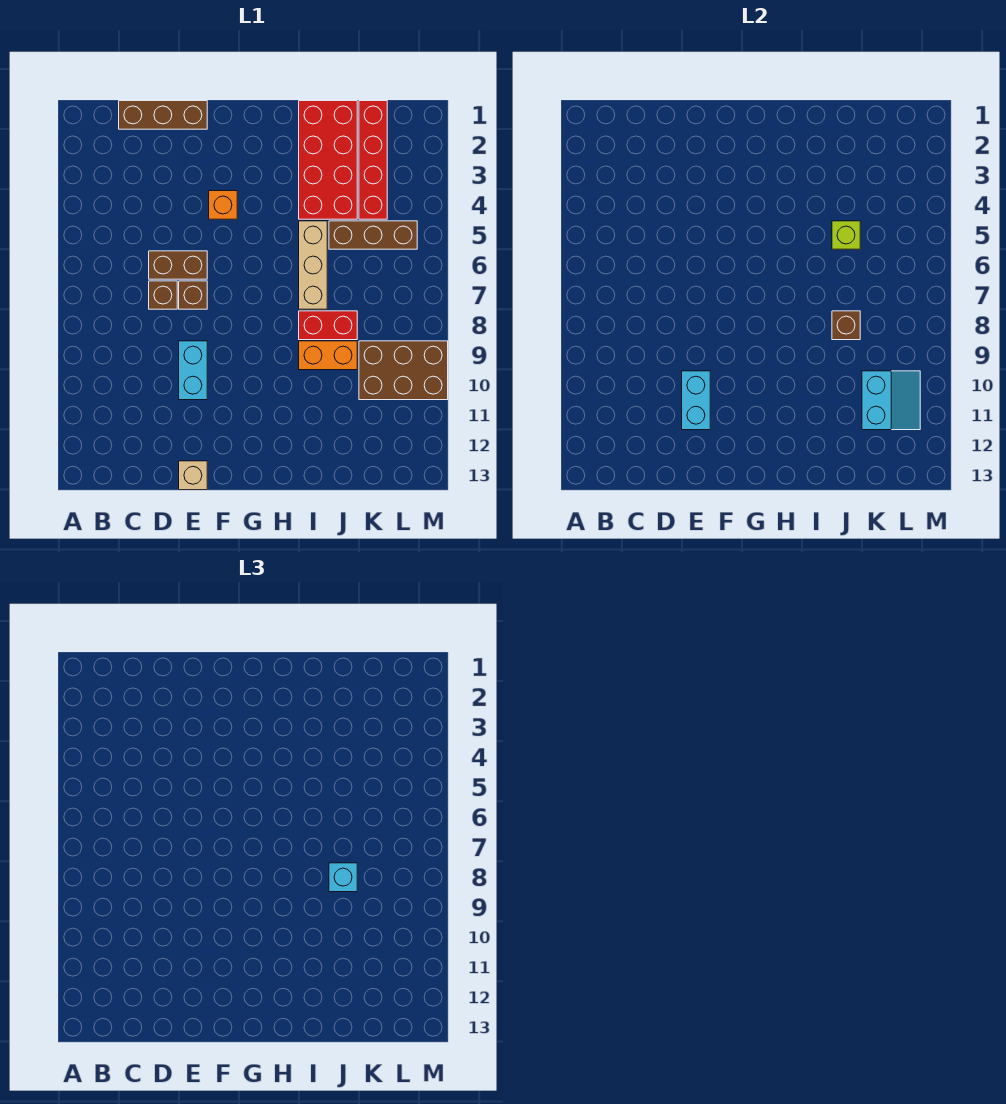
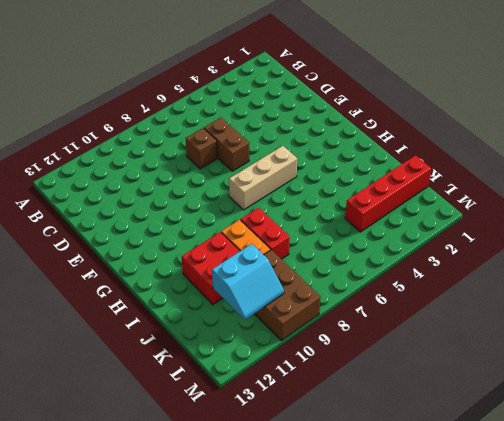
tan 1x3 brick [229,146,297,210] -> tan 1x3 brick moved to [299,221,327,309]
red 2x2 brick [182,232,240,305] -> none
none -> brown 1x3 brick [119,101,207,129]
none -> brown 1x1 brick [179,281,207,309]
none -> cyan 1x2 brick [179,341,207,400]

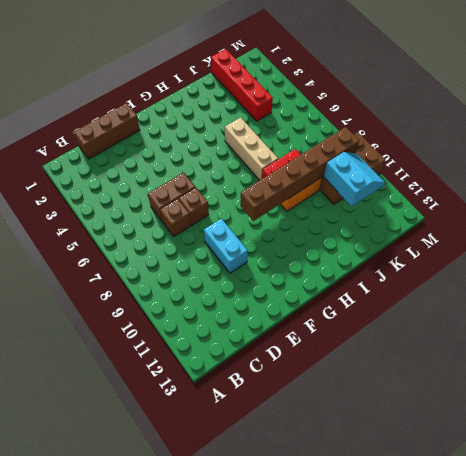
brown 1x6 brick [241,127,359,221] -> none
none -> tan 1x1 brick [179,461,207,490]
none -> orange 1x1 brick [209,191,237,219]
none -> red 2x4 brick [299,101,357,219]

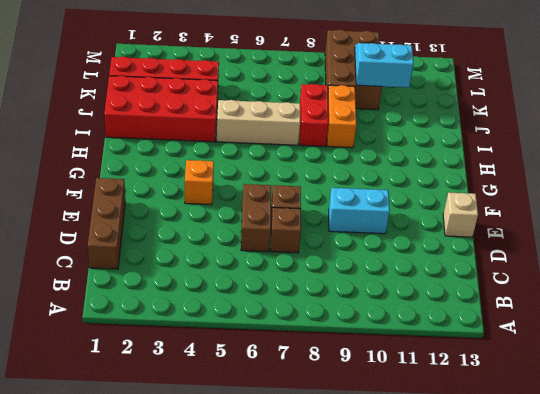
none -> brown 1x3 brick [329,221,417,249]
none -> cyan 1x2 brick [682,371,710,430]
none -> lime 1x1 brick [832,221,860,249]

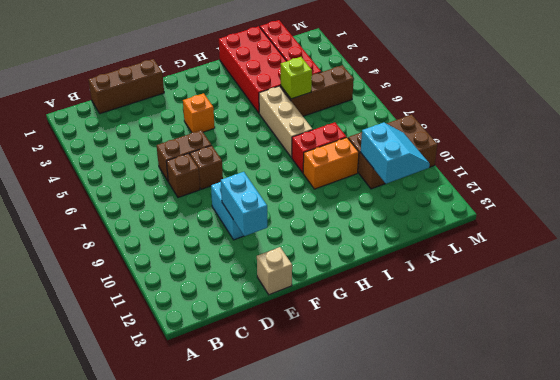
none -> brown 1x1 brick [832,311,860,340]
none -> cyan 1x1 brick [329,863,357,892]

